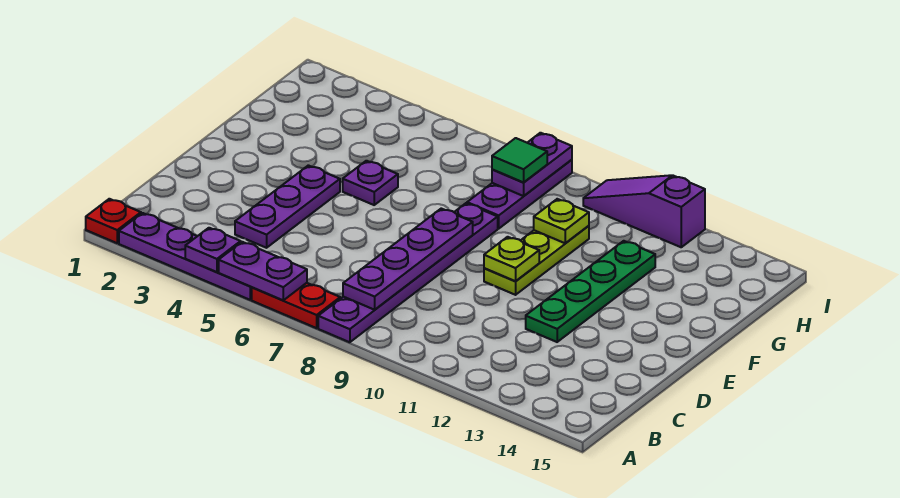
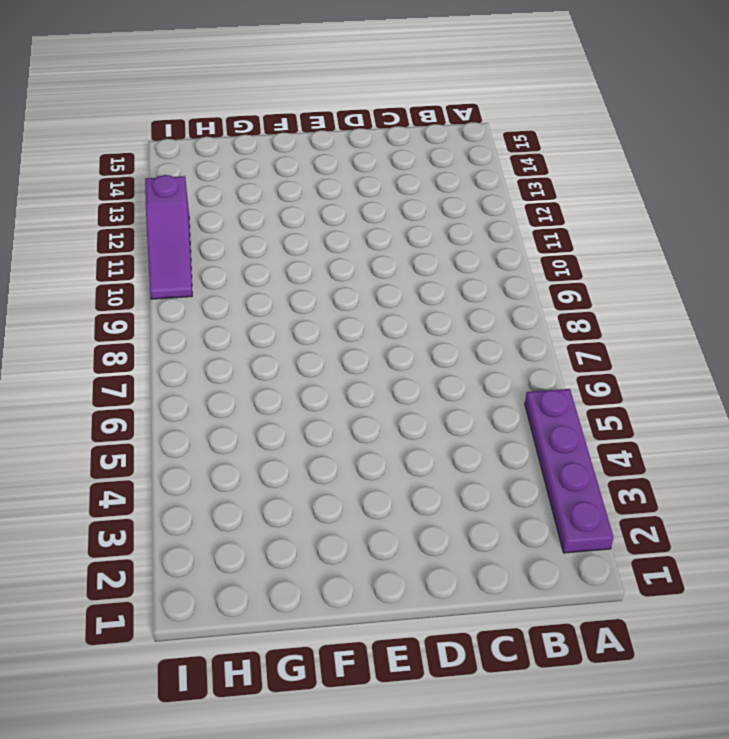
none -> red 1x1 plate [86,199,141,243]
none -> red 1x2 plate [252,283,340,328]
none -> purple 1x6 plate [318,203,498,342]

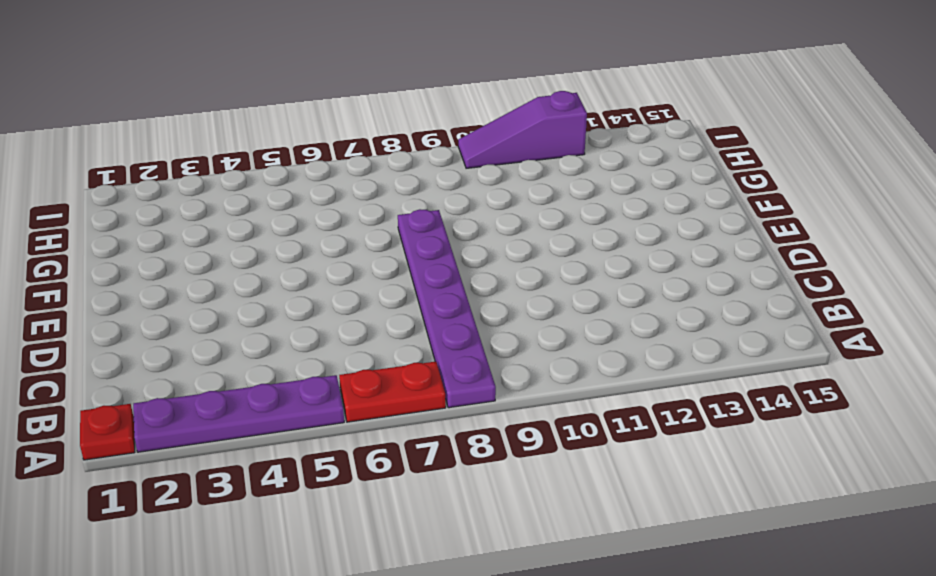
none -> purple 1x3 plate [235,165,340,248]
none -> green 1x4 plate [526,241,655,342]
none -> lime 1x3 plate [484,226,589,295]

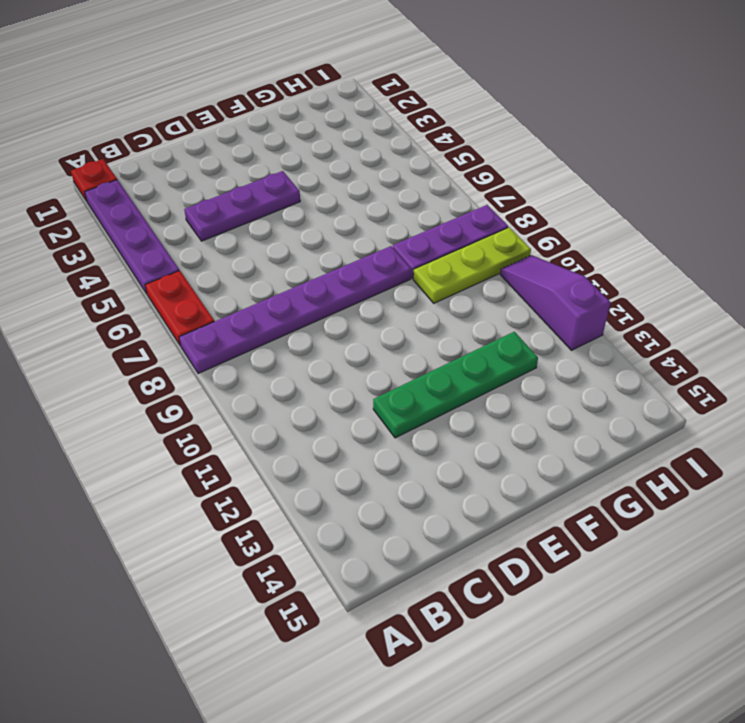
lime 1x3 plate [413,227,531,303] -> lime 1x3 plate moved to [484,226,589,295]
none -> purple 1x1 plate [343,161,398,205]
none -> purple 1x1 plate [185,228,241,272]
none -> purple 1x2 plate [219,242,307,300]

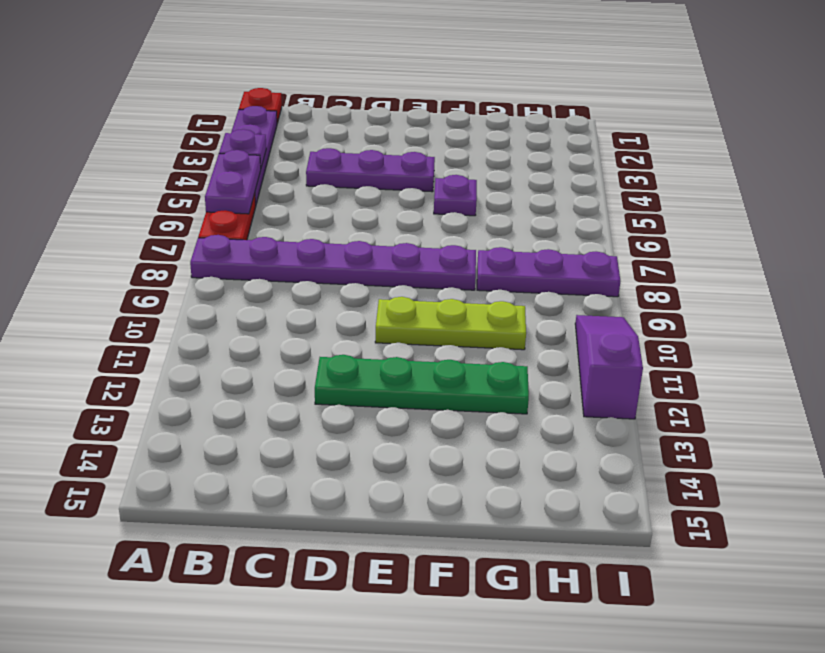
none -> purple 1x4 plate [343,209,473,310]
none -> lime 1x1 plate [484,237,539,281]
none -> lime 1x1 plate [534,199,589,243]

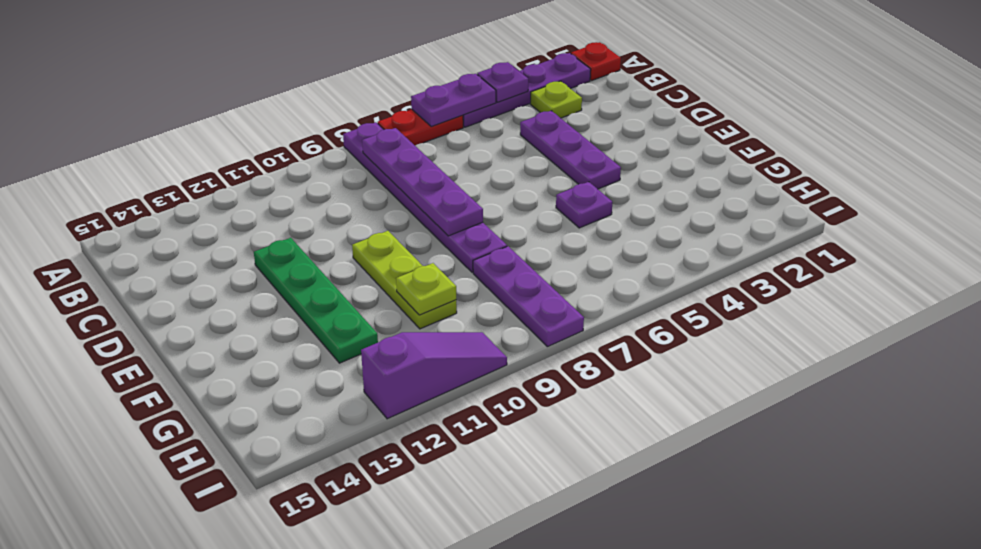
lime 1x1 plate [530,81,582,118] -> lime 1x1 plate moved to [484,237,539,281]
none -> purple 1x2 plate [492,133,572,196]
none -> green 1x1 tile [492,138,547,182]

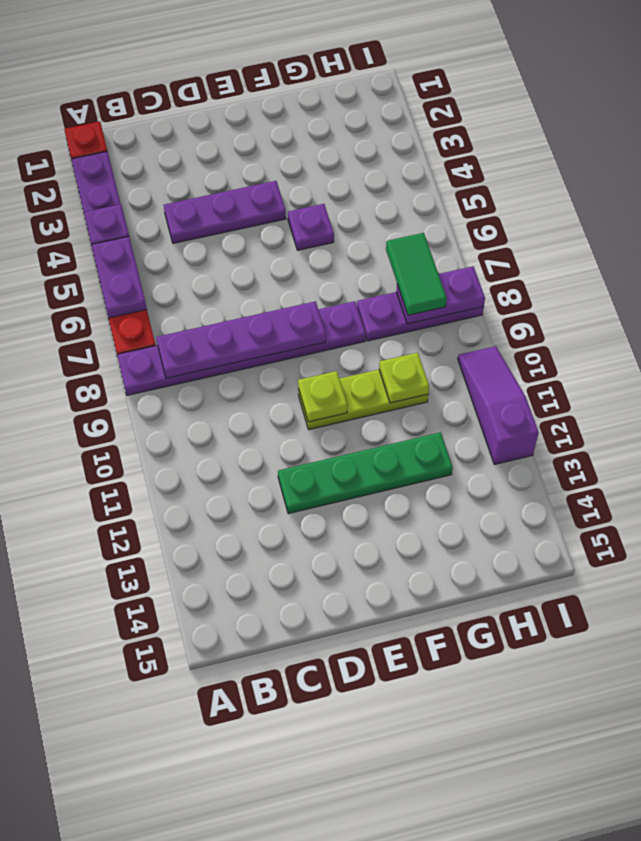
green 1x2 tile [386,233,447,315] -> green 1x1 tile [492,138,547,182]

